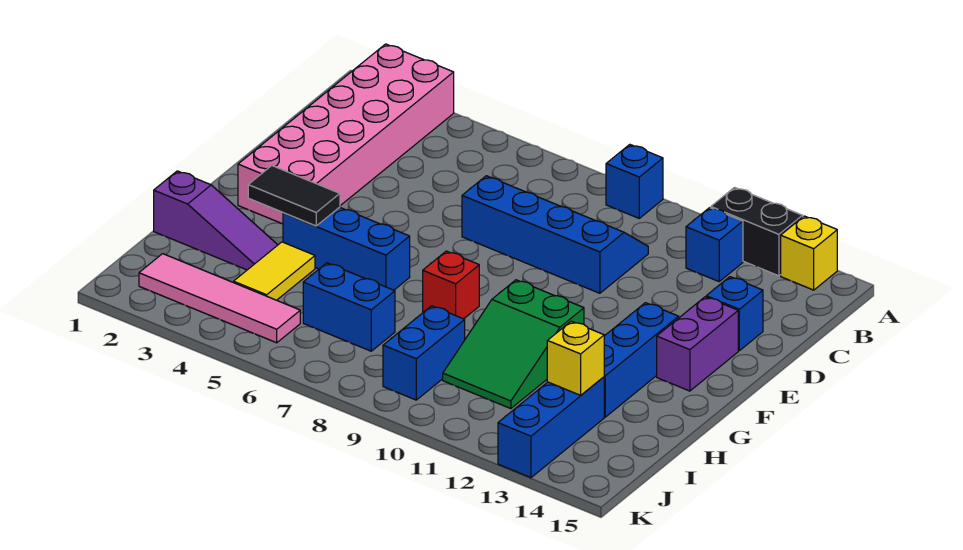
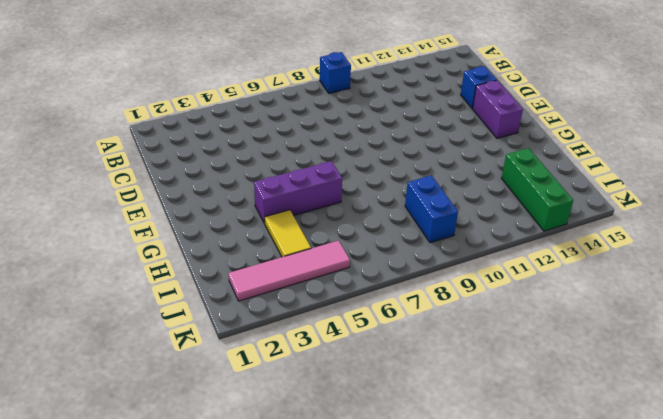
purple 1x3 brick [254,161,342,223] -> blue 1x3 brick [283,207,410,290]
green 1x3 brick [502,148,573,231] -> blue 1x3 brick [498,377,604,478]
none -> pink 2x6 brick [238,44,454,224]
none -> black 1x2 brick [711,187,803,276]
none -> yellow 1x1 brick [781,216,837,290]

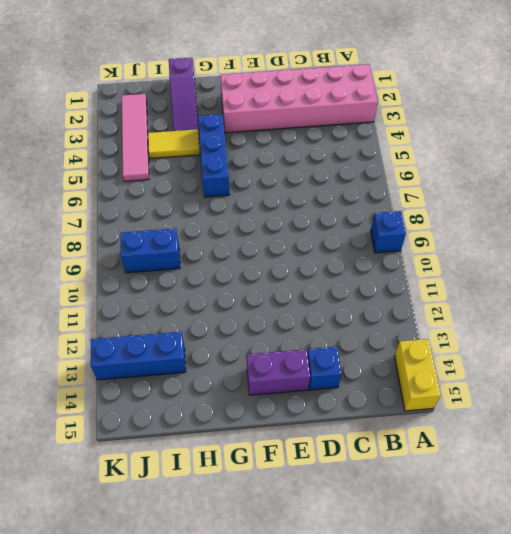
yellow 1x2 brick [394,339,441,411] -> yellow 1x1 brick [781,216,837,290]
none -> black 1x2 brick [711,187,803,276]
none -> blue 1x1 brick [686,208,743,281]
none -> blue 2x4 slope [462,176,648,293]

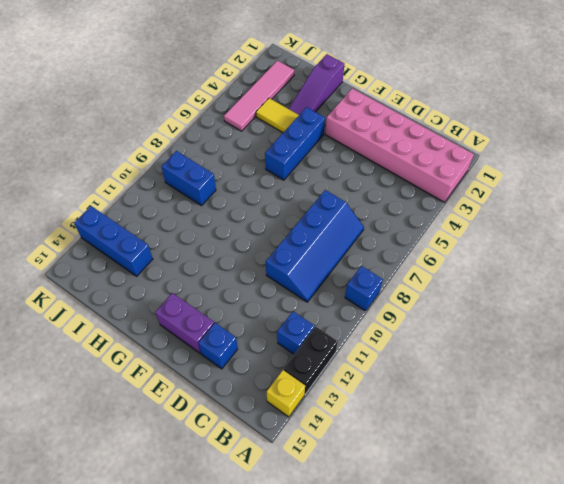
none -> blue 1x3 brick [604,303,679,417]
none -> red 1x1 brick [423,251,479,319]
none -> green 2x3 slope [443,280,584,409]

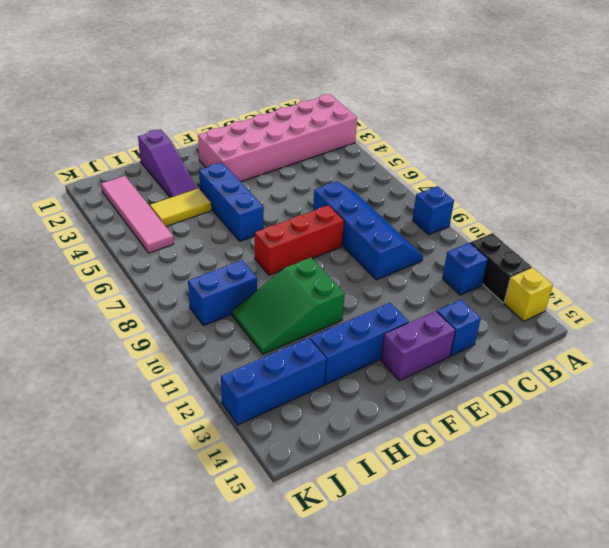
red 1x3 brick [255,205,344,275] -> red 1x1 brick [423,251,479,319]
none -> blue 1x2 brick [303,263,395,351]
none -> black 1x2 tile [248,166,340,226]
none -> yellow 1x1 brick [547,321,604,395]

